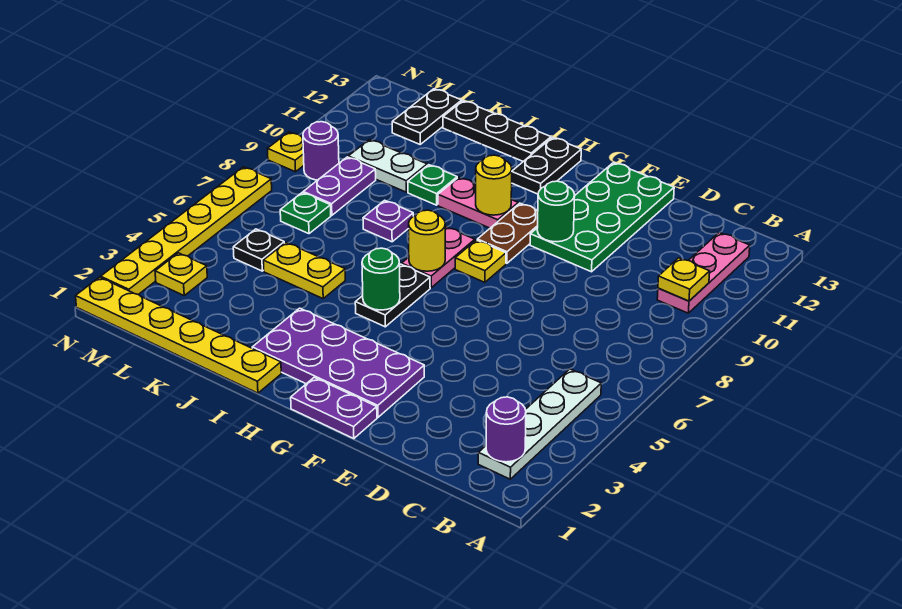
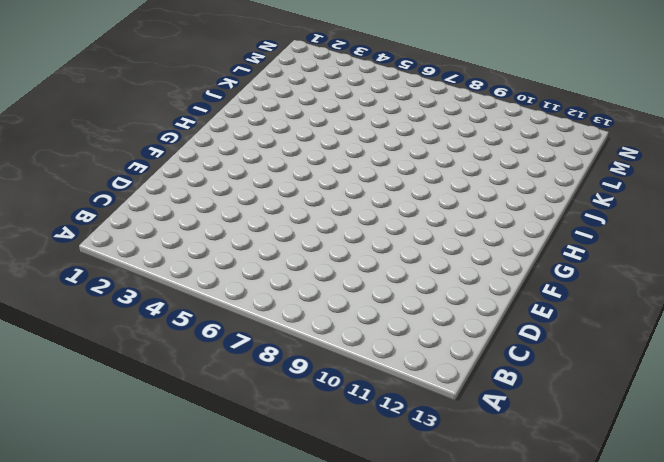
none -> white 1x4 plate [478,369,601,479]
none -> pink 1x3 plate [657,233,750,313]
none -> green 2x4 plate [530,162,674,272]
none -> purple 1x2 plate [291,377,377,439]

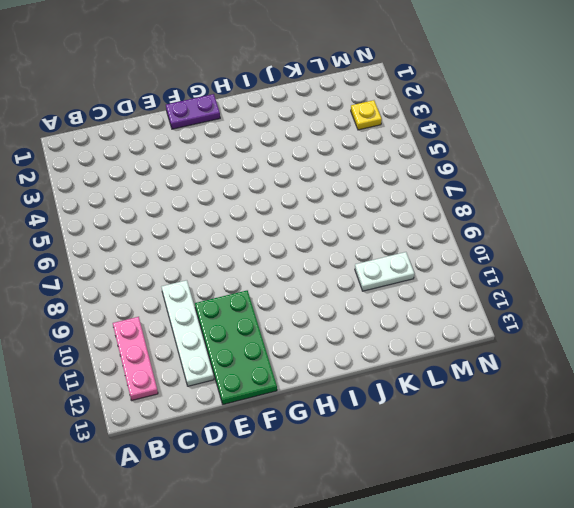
white 1x4 plate [162,280,214,386] -> white 1x4 plate moved to [478,369,601,479]
none -> purple 2x4 plate [252,308,424,417]
none -> yellow 1x1 plate [455,240,506,282]
none -> brown 1x2 plate [477,203,538,263]
none -> black 1x2 plate [355,264,430,327]

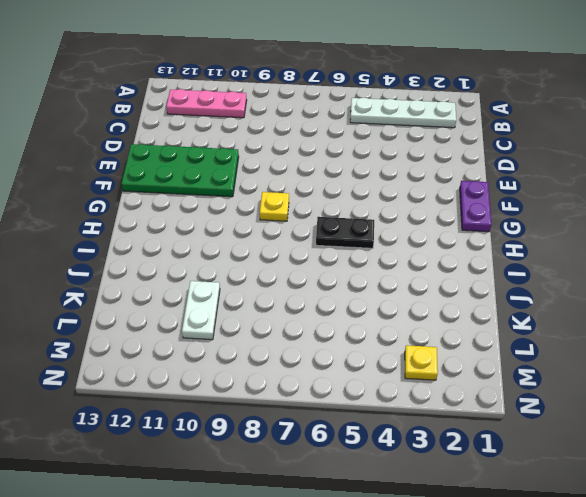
none -> purple 2x4 plate [252,308,424,417]
none -> brown 1x2 plate [477,203,538,263]
none -> pink 1x2 plate [402,227,475,288]
none -> pink 1x2 plate [438,177,518,228]

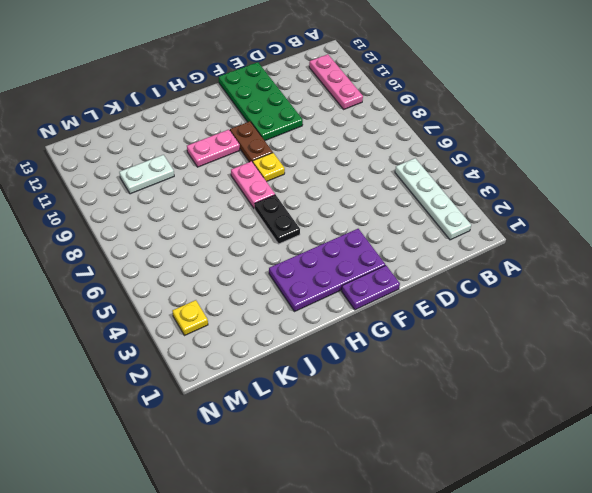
none -> black 1x2 plate [512,137,581,194]
none -> yellow 1x6 plate [76,277,281,393]
none -> black 1x3 plate [443,101,551,161]
none -> yellow 1x2 plate [263,243,345,298]

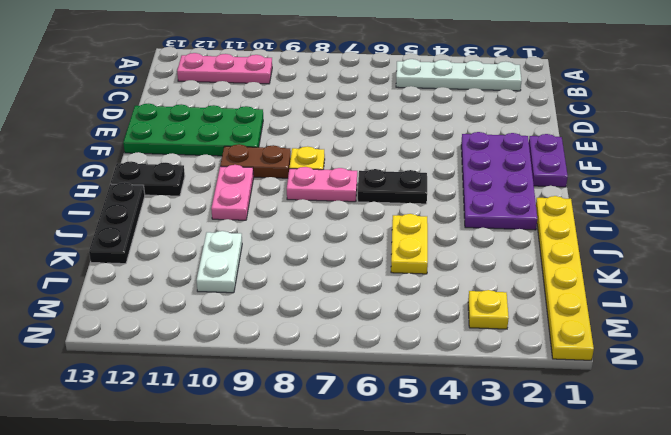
none -> purple 1x1 plate [363,200,413,242]
none -> green 1x1 plate [408,165,457,205]
none -> black 1x1 plate [233,229,284,271]
none -> green 1x1 plate [280,193,331,234]

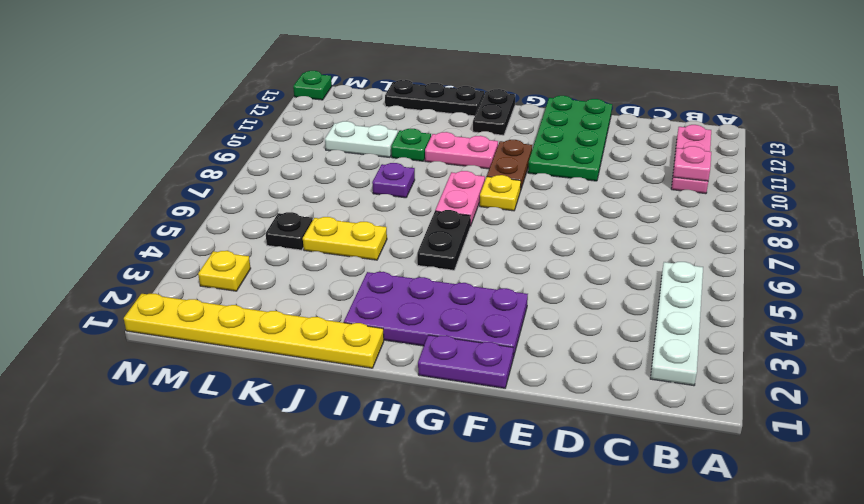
pink 1x1 plate [673,146,711,181] -> yellow 1x1 plate [658,258,710,301]
green 1x1 plate [293,71,332,100] -> green 1x1 plate moved to [280,193,331,234]
none -> purple 1x2 plate [303,157,376,215]
none -> black 1x2 plate [392,89,462,144]
none -> purple 1x1 round brick [303,122,339,180]
none -> yellow 1x6 plate [101,167,272,295]

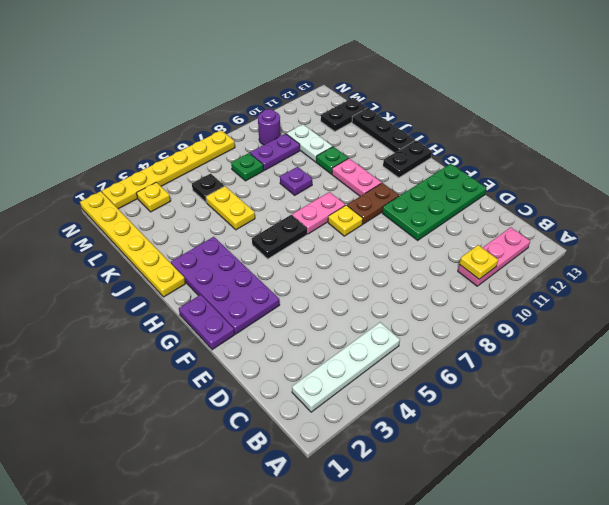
none -> yellow 1x1 plate [268,132,304,172]
none -> purple 1x1 round brick [486,397,526,462]
none -> green 1x1 round brick [537,181,575,242]
none -> green 1x1 round brick [362,248,400,310]

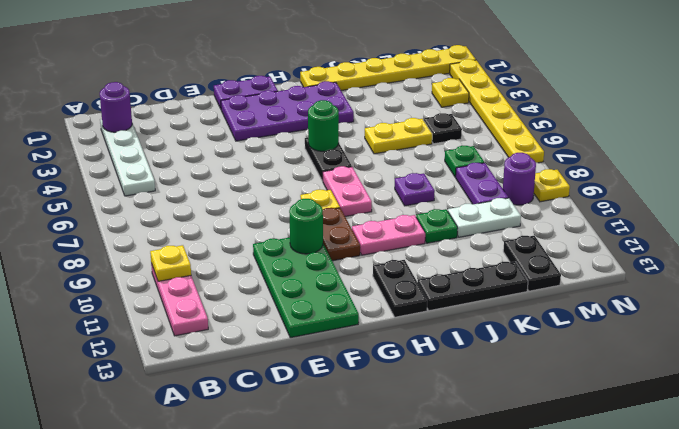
none -> yellow 1x1 round brick [409,210,445,271]
none -> yellow 1x1 round brick [476,155,512,215]

